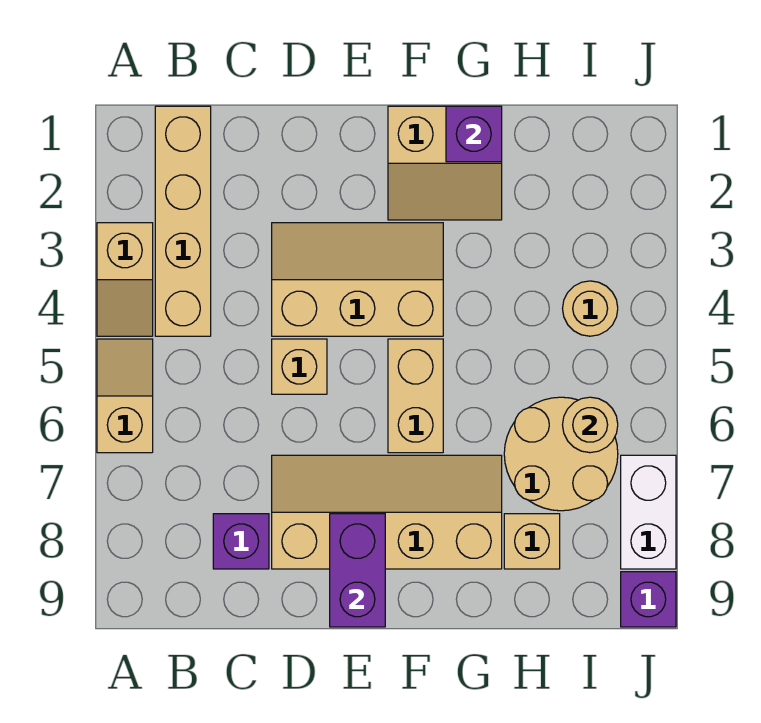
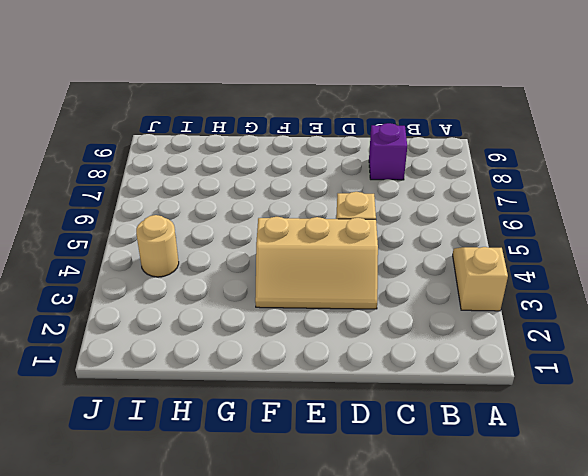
none -> tan 1x2 slope [97,339,153,453]
none -> tan 1x4 brick [155,106,211,336]
none -> tan 2x4 slope [272,455,502,569]

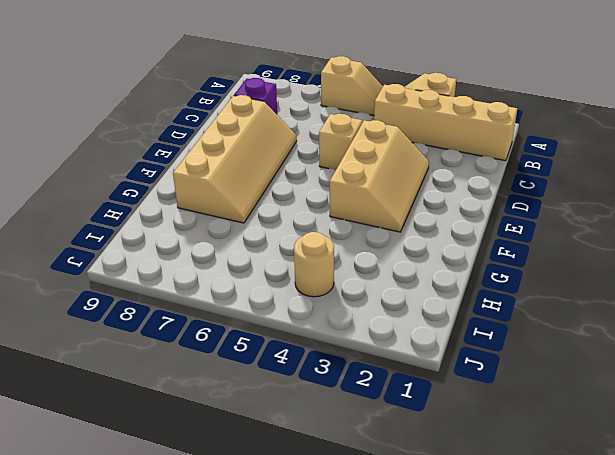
none -> tan 2x2 slope [388,106,502,220]
none -> tan 1x2 brick [388,339,443,453]
none -> tan 2x2 round brick [504,397,618,511]

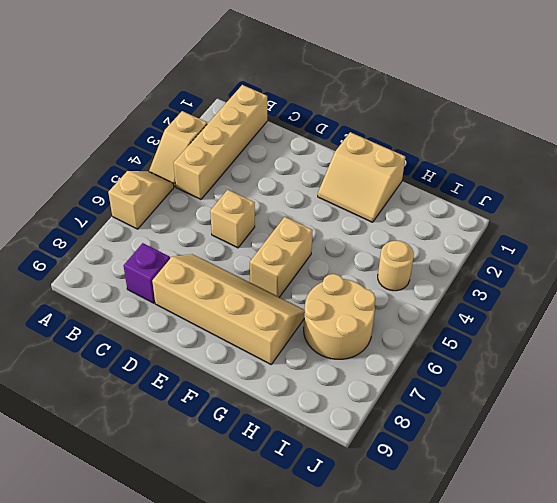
none -> tan 2x3 slope [272,223,443,336]
none -> tan 1x1 brick [504,514,560,569]
none -> white 1x2 brick [621,455,676,569]

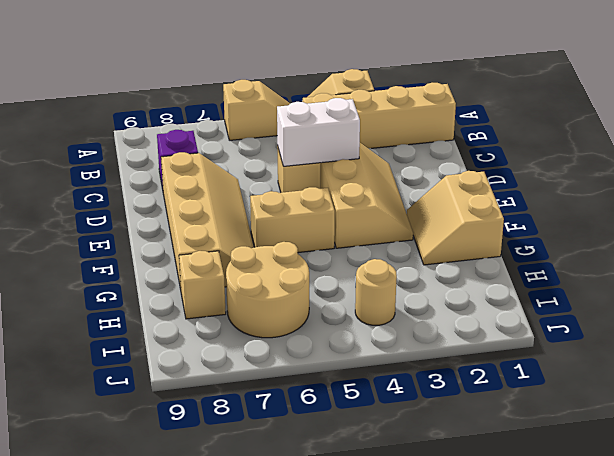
white 1x2 brick [277,98,360,166] -> white 1x2 brick moved to [621,455,676,569]
none -> purple 1x1 brick [621,572,676,627]
none -> purple 1x2 brick [330,514,385,627]
none -> purple 1x1 brick [446,106,502,162]

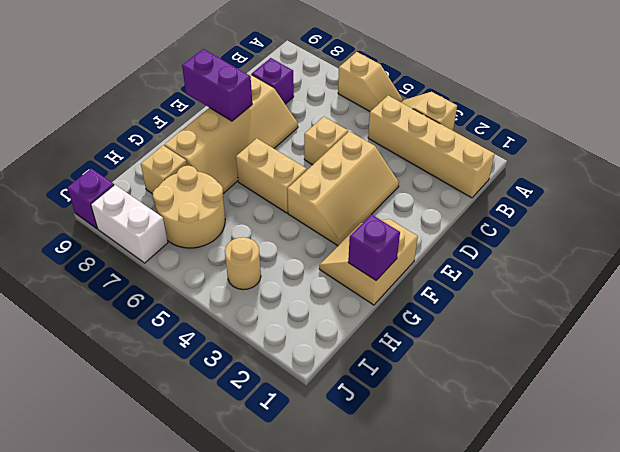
none -> tan 1x1 round brick [563,397,618,453]

